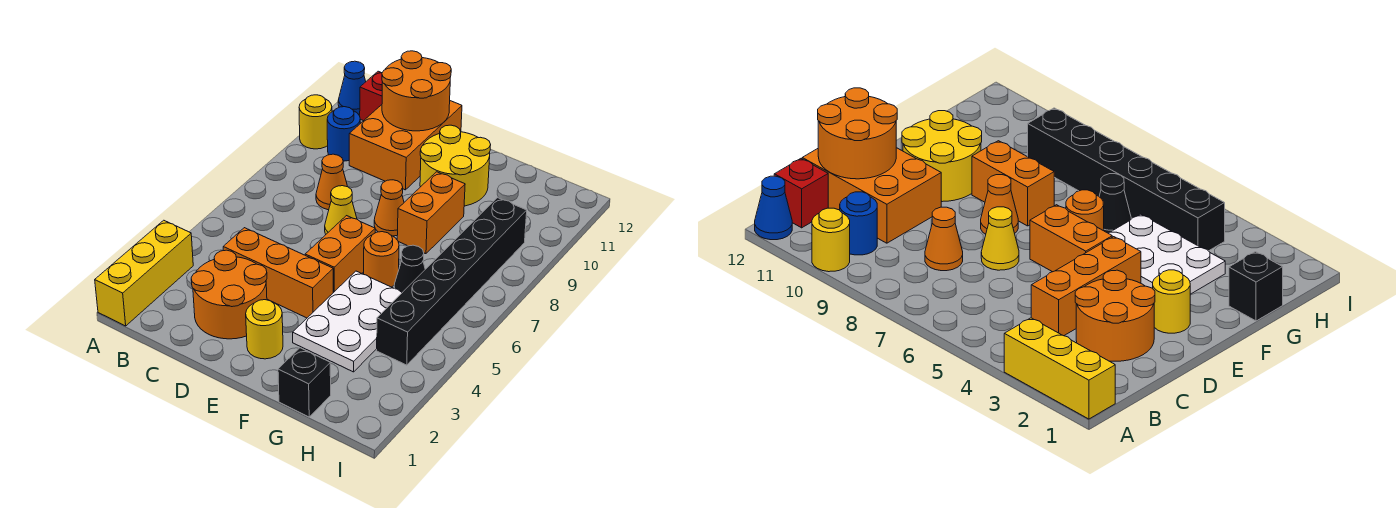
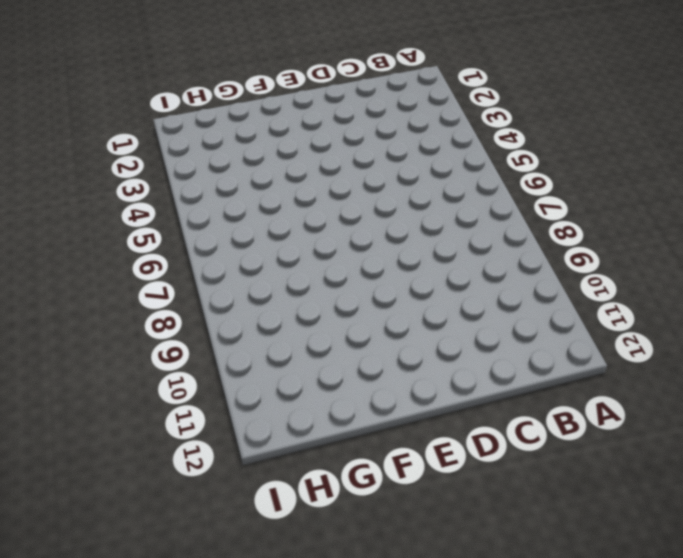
none -> yellow 1x3 brick [95,220,193,326]
none -> yellow 1x1 round brick [299,95,332,149]
none -> blue 1x1 cone [338,61,366,114]

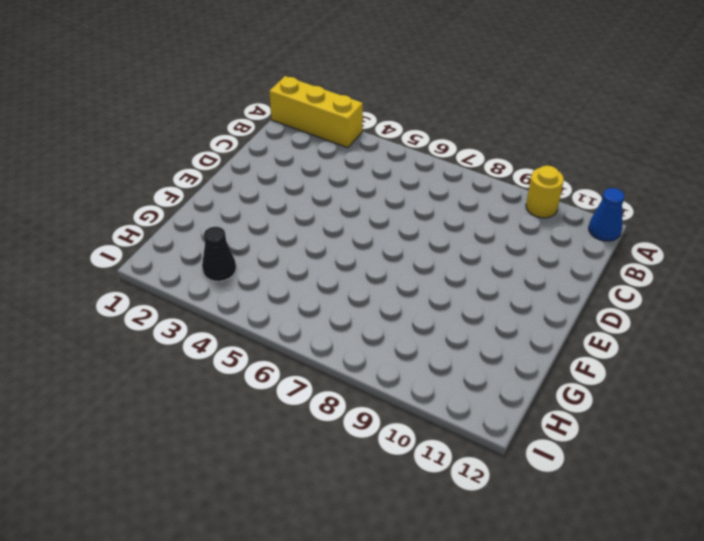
black 1x1 cone [202,227,236,281] -> black 1x1 cone moved to [394,245,425,292]
none -> blue 1x1 round brick [327,107,360,161]
none -> red 1x1 brick [360,71,382,121]
none -> orange 2x2 round brick [191,250,267,339]

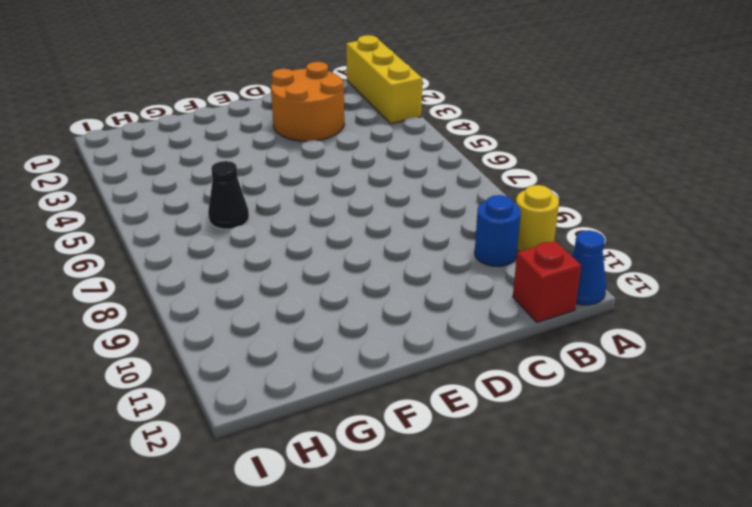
none -> orange 1x3 brick [223,228,333,318]
none -> orange 1x1 cone [316,154,348,210]
none -> orange 2x3 brick [349,101,462,190]

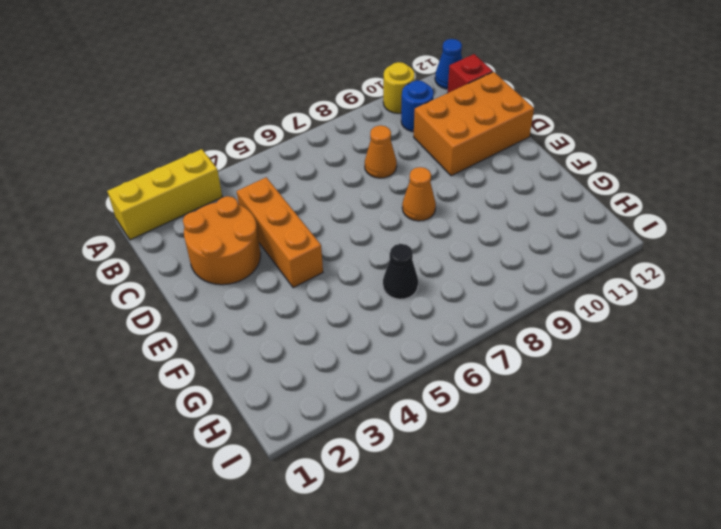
none -> yellow 1x1 cone [325,186,357,234]
none -> yellow 1x1 round brick [246,300,283,359]
none -> orange 1x2 brick [305,216,375,293]

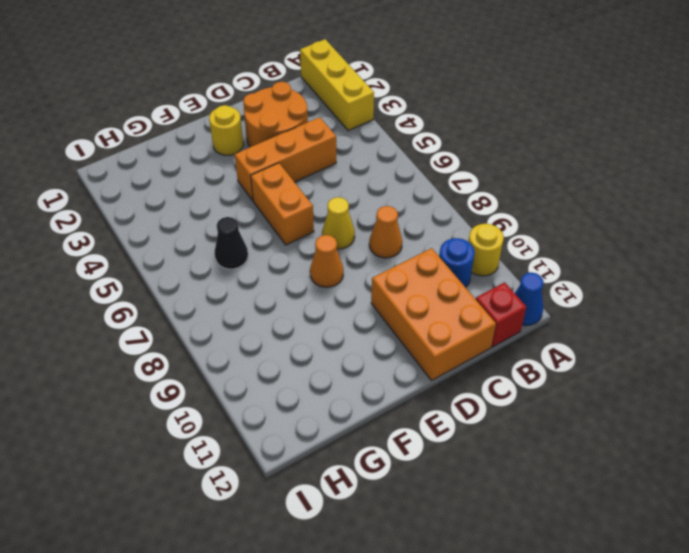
none -> yellow 2x2 round brick [420,125,491,206]
none -> white 2x3 plate [293,271,402,372]
none -> orange 1x1 round brick [364,232,399,287]

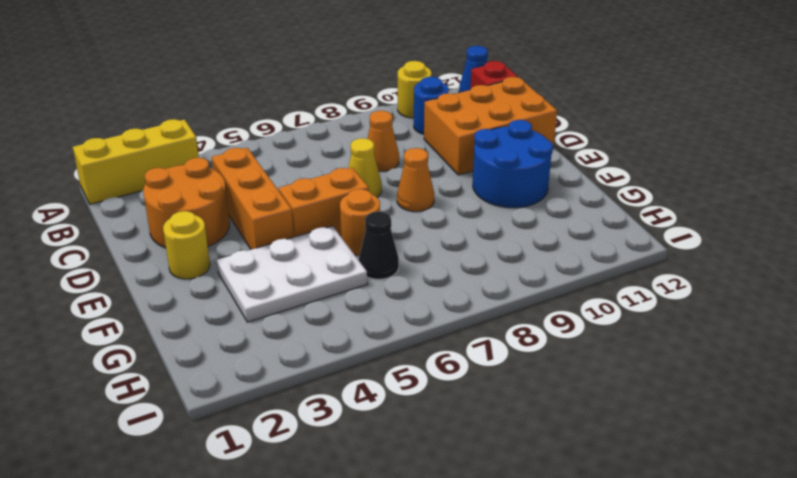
blue 2x2 round brick [473,120,553,208] -> yellow 2x2 round brick [420,125,491,206]
none -> orange 1x2 brick [397,172,465,254]
none -> black 1x1 brick [278,348,331,417]
none -> black 1x6 brick [377,198,527,365]

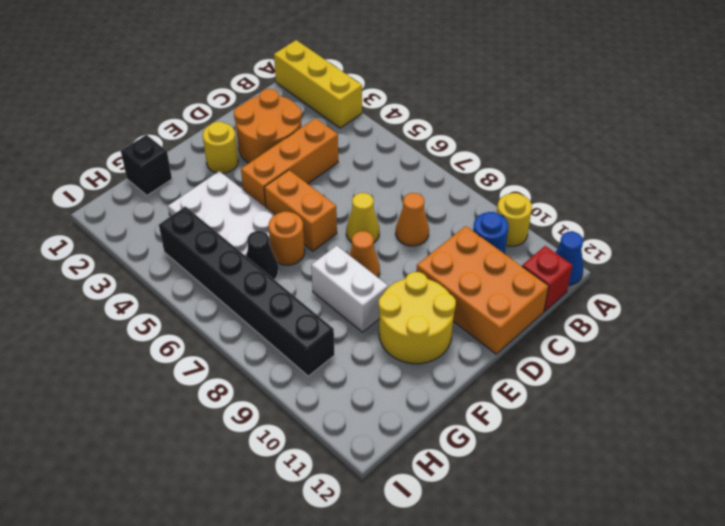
white 1x2 brick [311,246,388,332] -> orange 1x2 brick [397,172,465,254]
none -> orange 2x2 round brick [382,51,451,131]

